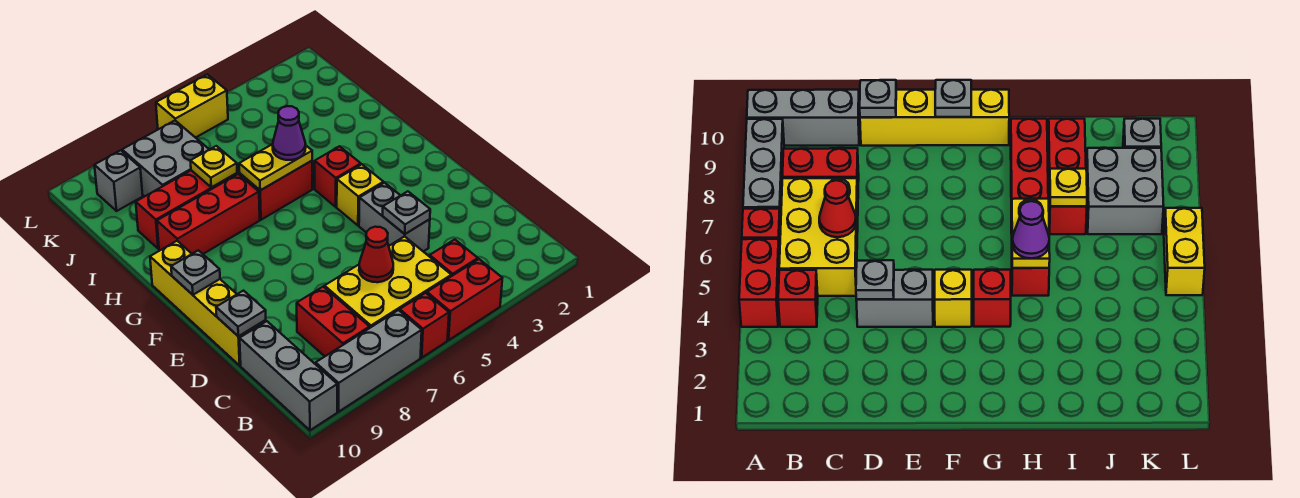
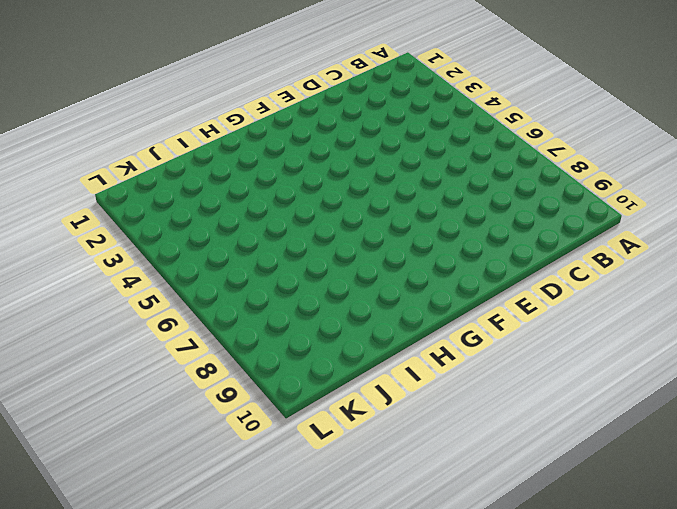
none -> red 1x2 brick [427,259,502,340]
none -> red 1x1 brick [400,293,449,358]
none -> grey 1x3 brick [316,310,422,412]

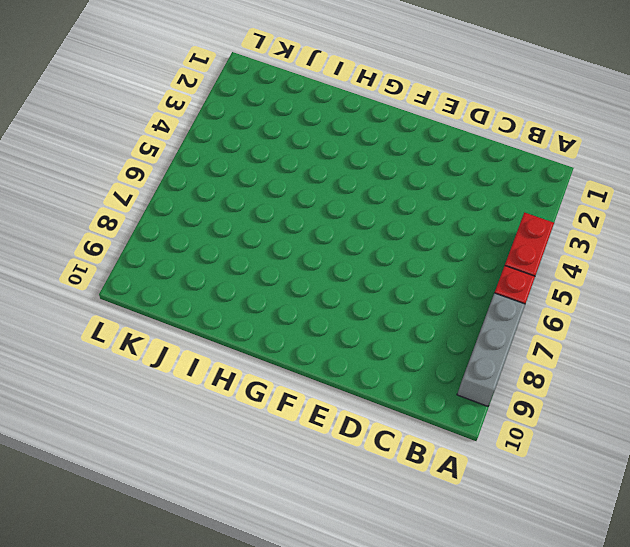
none -> grey 1x3 brick [240,321,337,430]
none -> red 1x1 brick [430,240,478,276]
none -> yellow 2x3 brick [325,236,451,328]

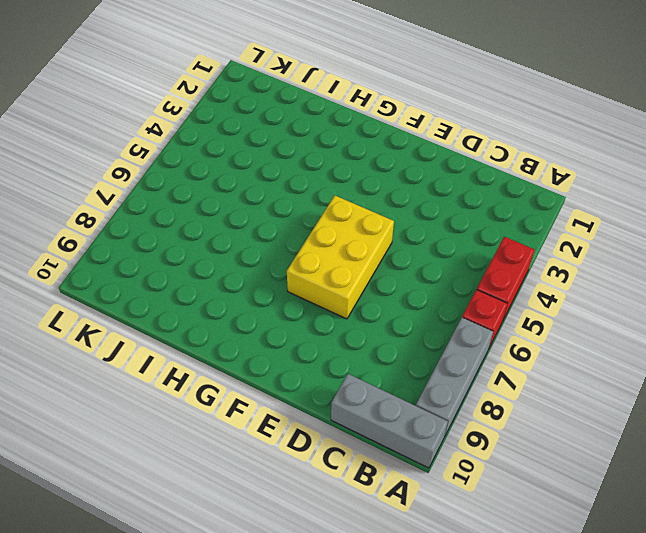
yellow 2x3 brick [287,196,394,319] -> yellow 2x3 brick moved to [325,236,451,328]
none -> red 1x1 brick [430,240,478,276]
none -> red 1x2 brick [297,287,370,356]
none -> grey 1x2 brick [359,183,430,252]

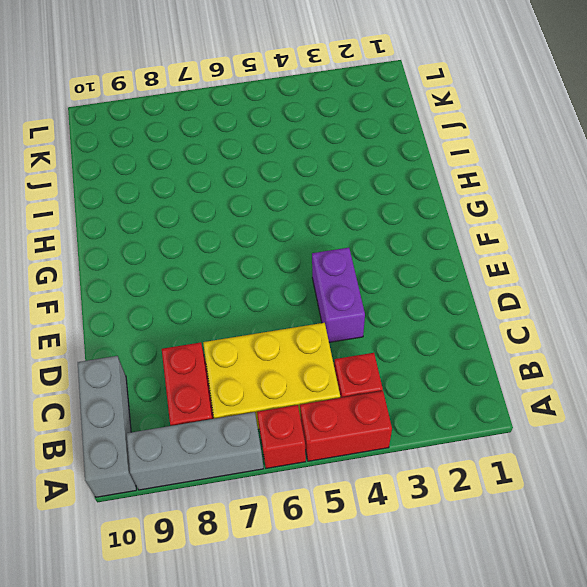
purple 1x2 brick [312,248,365,342] -> grey 1x2 brick [359,183,430,252]
none -> yellow 1x4 brick [150,241,266,365]
none -> yellow 1x1 brick [337,164,383,225]
none -> red 1x1 brick [315,146,361,207]

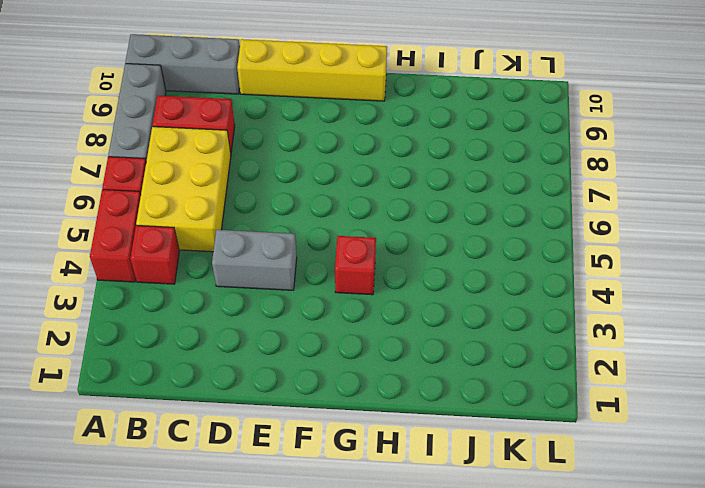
none -> yellow 1x1 brick [337,164,383,225]
none -> red 1x2 brick [240,161,312,220]
none -> red 1x3 brick [157,174,260,254]

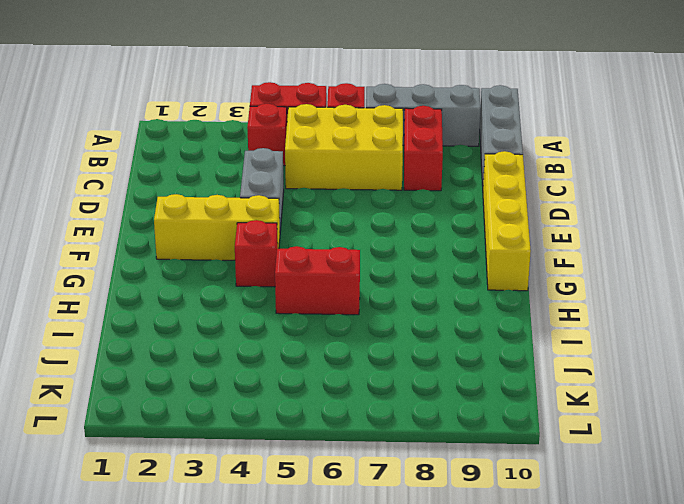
yellow 1x3 brick [154,194,280,260] -> yellow 1x1 brick [337,164,383,225]
none -> red 1x3 brick [157,174,260,254]
none -> red 1x3 brick [136,170,237,249]
none -> grey 2x2 brick [122,121,209,196]

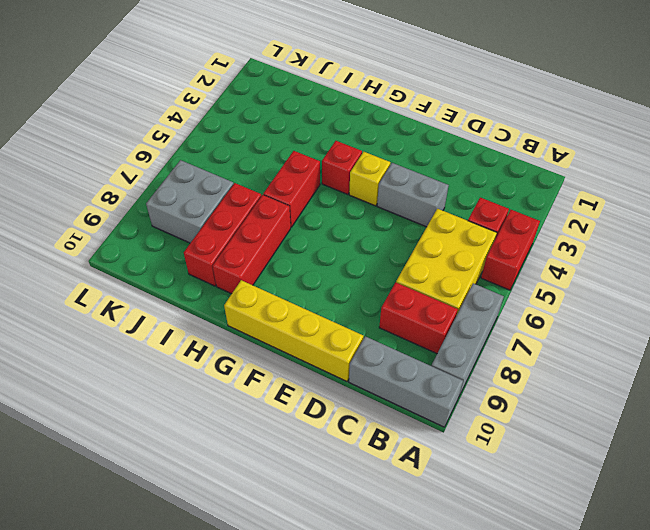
none -> red 1x1 brick [400,293,449,358]
none -> grey 1x1 brick [94,150,143,211]
none -> yellow 1x2 brick [156,74,228,138]

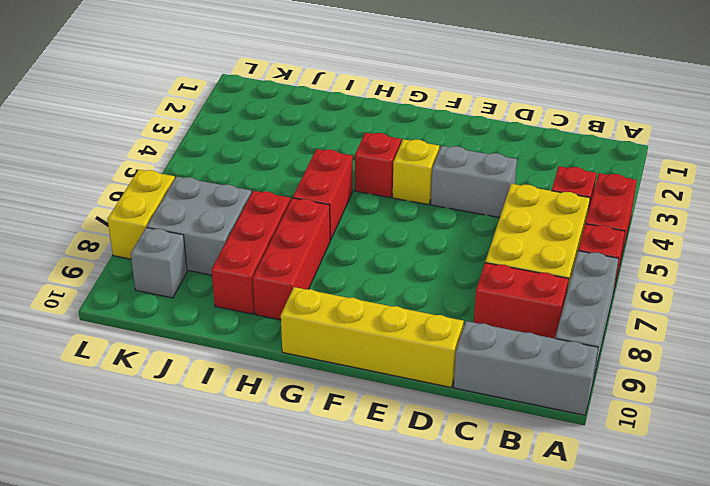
yellow 1x2 brick [108,170,175,259] -> yellow 1x2 brick moved to [156,74,228,138]
none -> red 1x1 cone [359,227,393,282]
none -> grey 1x1 plate [383,191,430,234]
none -> grey 1x1 plate [216,291,266,336]

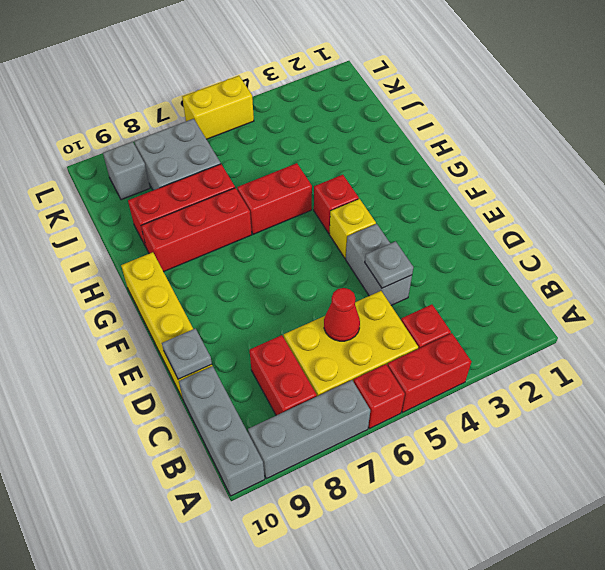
none -> grey 1x1 plate [171,250,220,295]
none -> yellow 1x2 plate [239,144,312,190]
none -> yellow 1x1 plate [190,146,237,187]

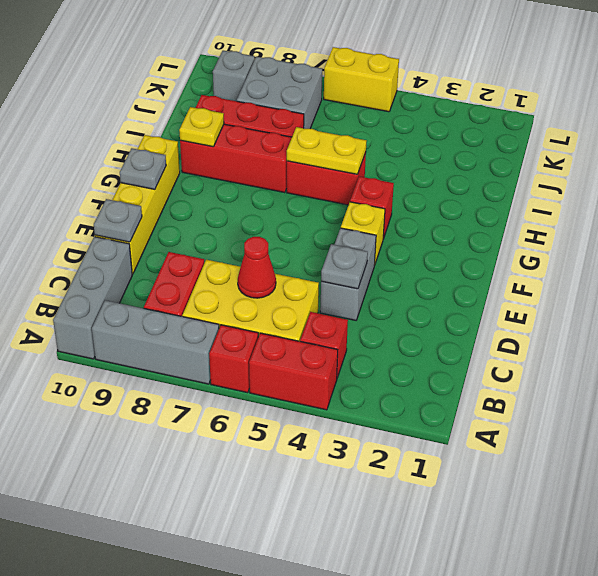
yellow 1x1 plate [179,107,224,147] -> yellow 1x1 plate moved to [190,146,237,187]
none -> purple 1x1 cone [273,106,306,160]

